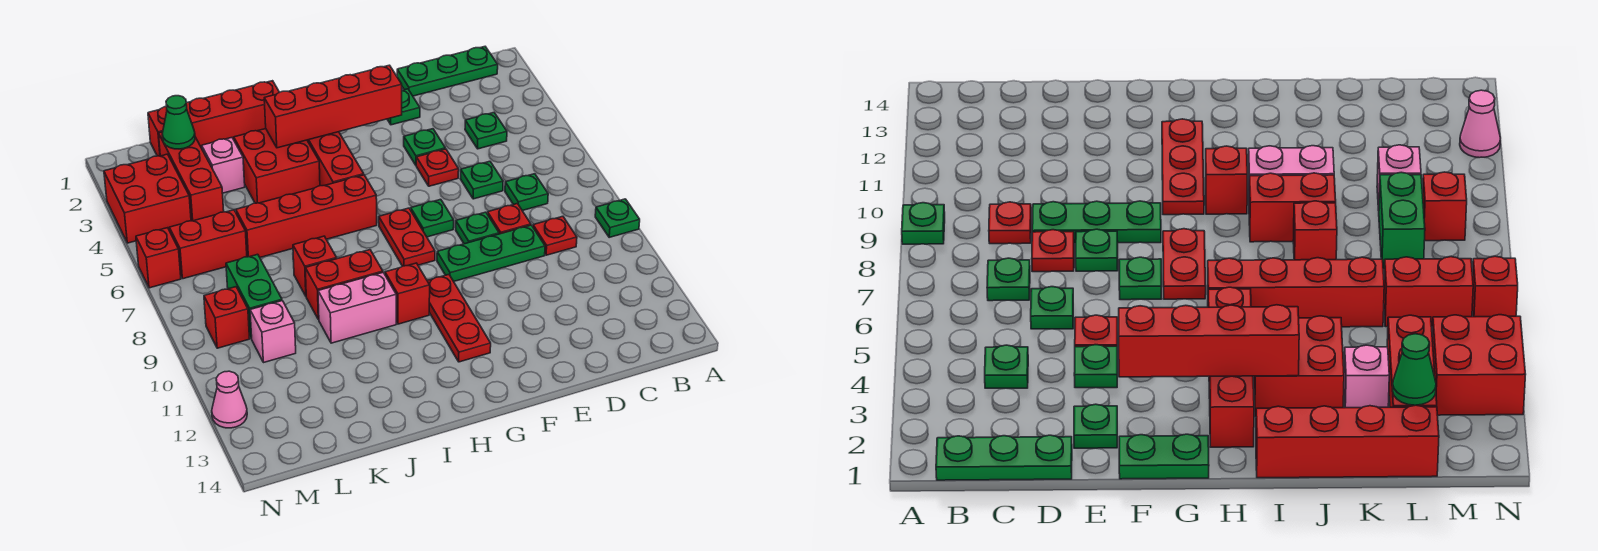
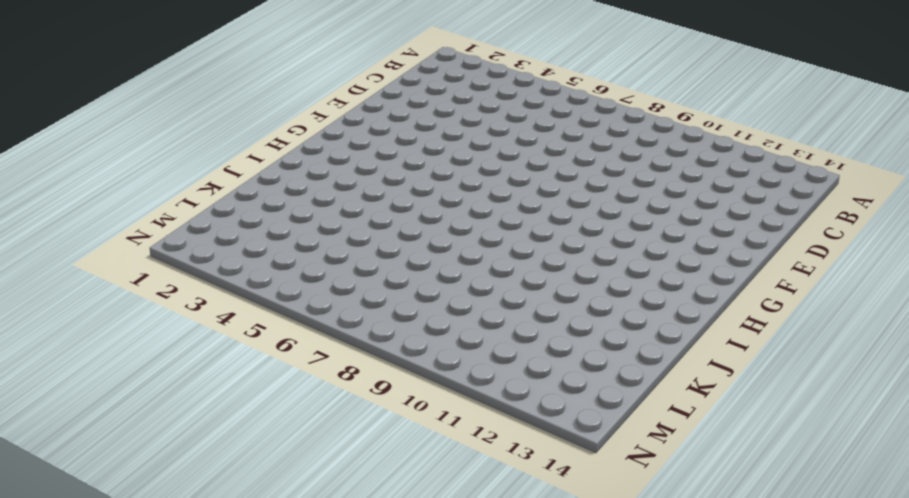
none -> green 1x1 plate [595,199,640,237]
none -> green 1x3 plate [397,47,498,96]
none -> green 1x1 plate [465,113,507,149]
none -> green 1x1 plate [505,174,548,211]

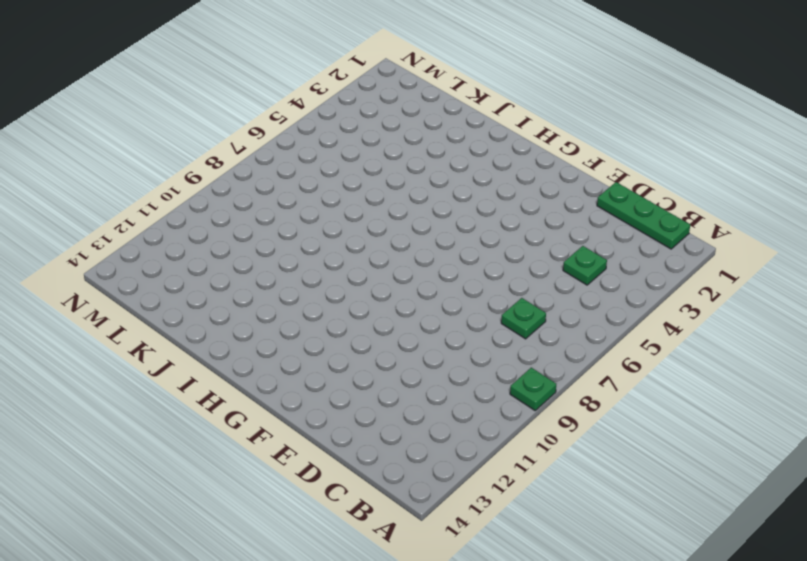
none -> red 1x1 plate [533,216,577,255]
none -> green 1x1 plate [460,161,503,199]
none -> red 1x1 plate [488,204,531,234]
none -> green 1x3 plate [437,225,545,281]

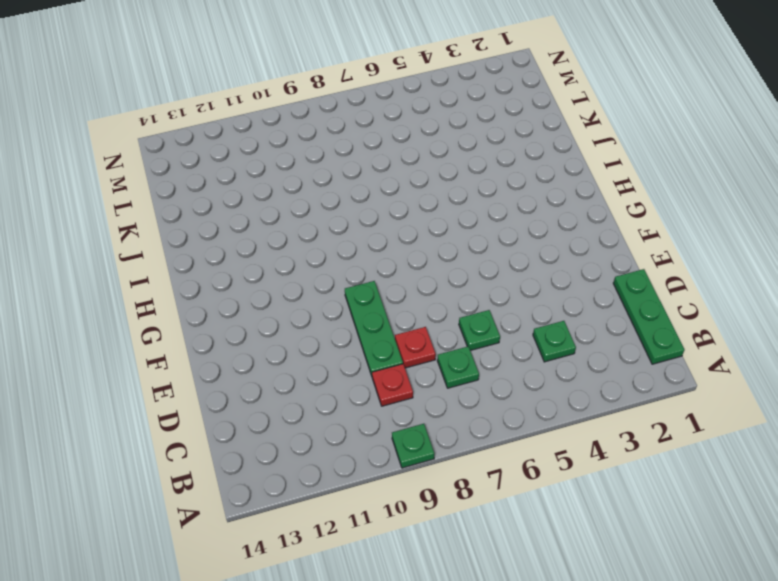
none -> green 1x1 plate [387,89,420,125]
none -> green 1x1 plate [404,129,445,165]
none -> red 1x1 plate [416,149,459,186]
none -> green 1x1 plate [456,212,499,244]

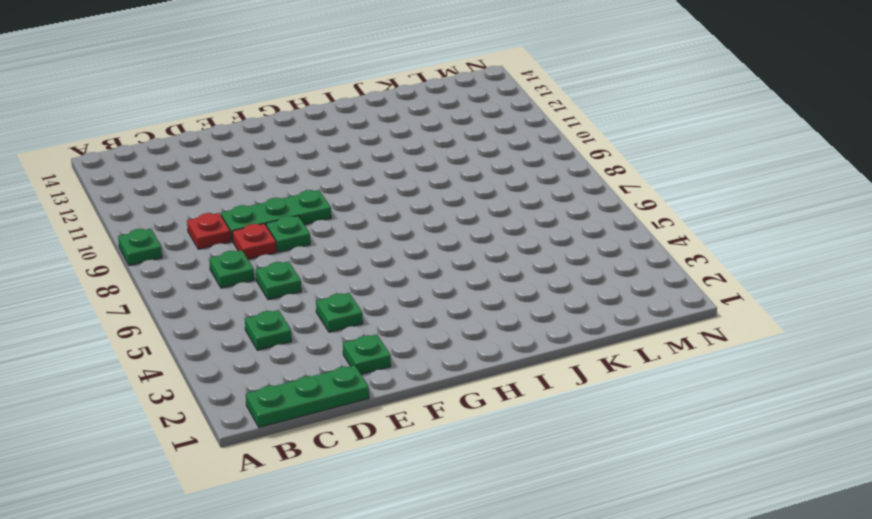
none -> red 1x1 plate [416,149,459,186]
none -> green 1x2 plate [1119,434,1209,479]
none -> green 1x1 plate [411,199,454,237]
none -> red 1x2 plate [379,208,435,266]

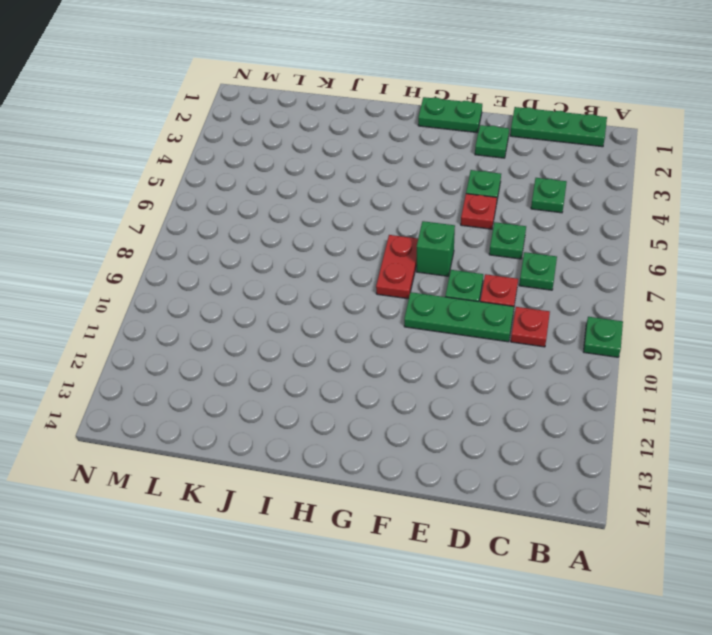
green 1x1 brick [417,221,455,276] -> green 1x1 plate [411,199,454,237]
none -> red 1x3 plate [427,275,491,362]
none -> red 1x4 brick [307,132,364,186]
none -> red 1x4 brick [236,175,377,257]
none -> red 1x1 brick [385,263,430,324]

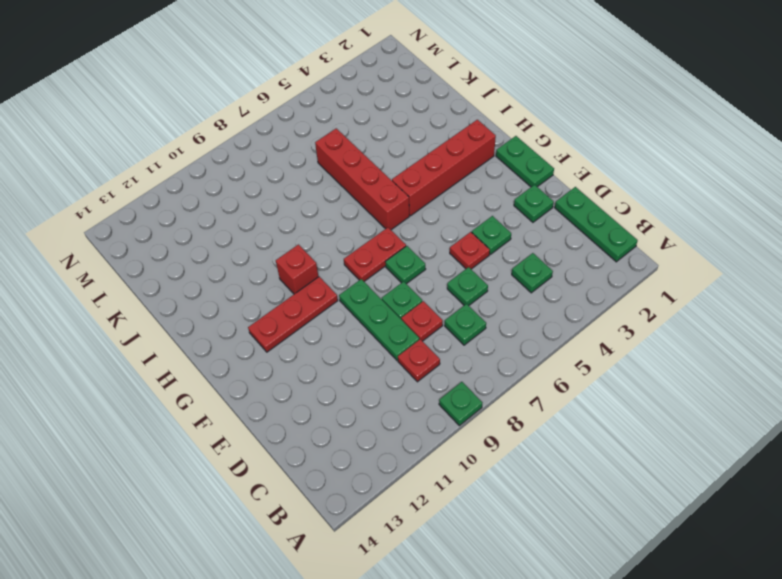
none -> red 1x4 brick [148,81,279,156]
none -> red 2x2 brick [234,129,320,203]
none -> red 1x2 brick [305,250,383,320]
none -> pink 1x2 brick [318,273,396,343]

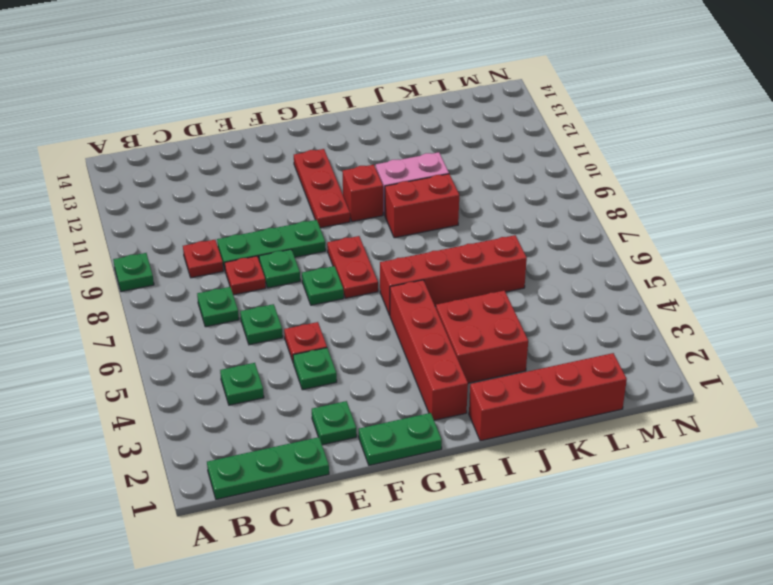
none -> red 1x1 brick [293,236,337,296]
none -> pink 1x1 brick [202,138,245,193]
none -> red 1x3 brick [159,132,224,221]
none -> red 1x2 brick [169,210,247,279]

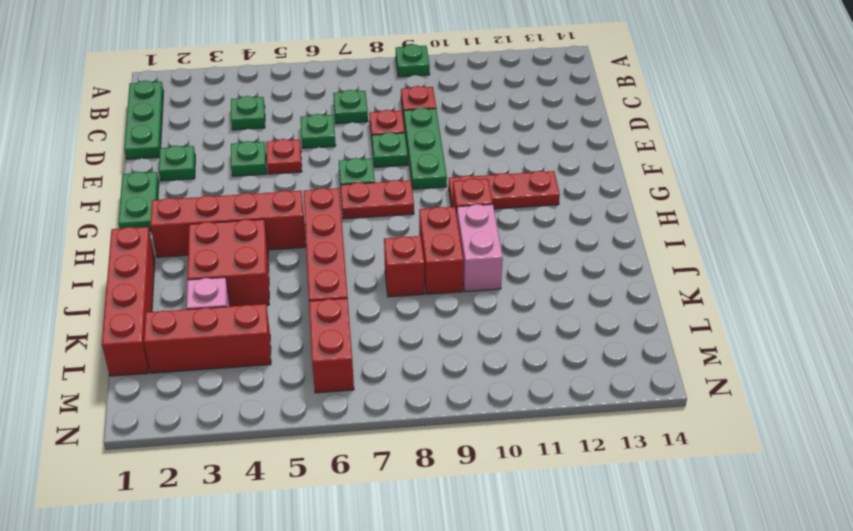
none -> green 1x2 brick [226,254,282,339]
none -> pink 1x1 brick [250,301,296,362]
none -> red 2x2 brick [104,154,191,243]
none -> red 1x1 brick [204,287,250,348]

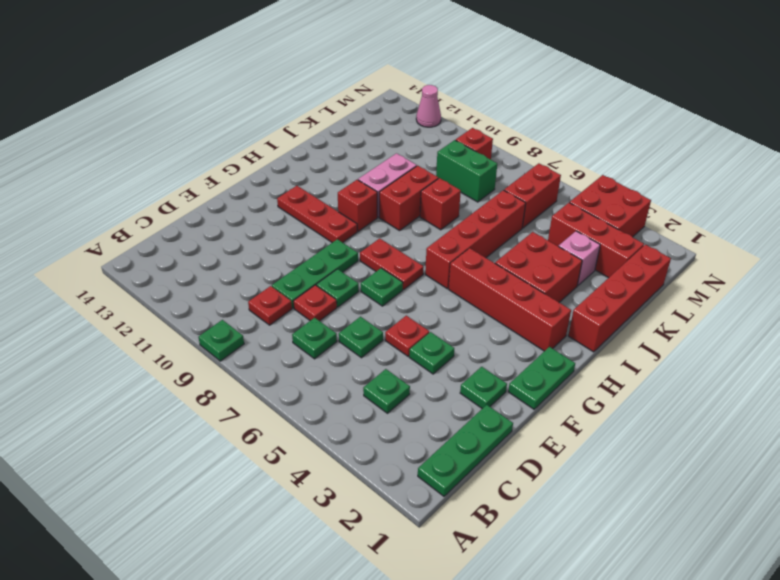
none -> pink 1x1 brick [250,301,296,362]
none -> red 1x1 brick [136,228,181,288]
none -> red 1x4 brick [264,65,402,148]
none -> green 1x1 cone [162,96,195,149]

